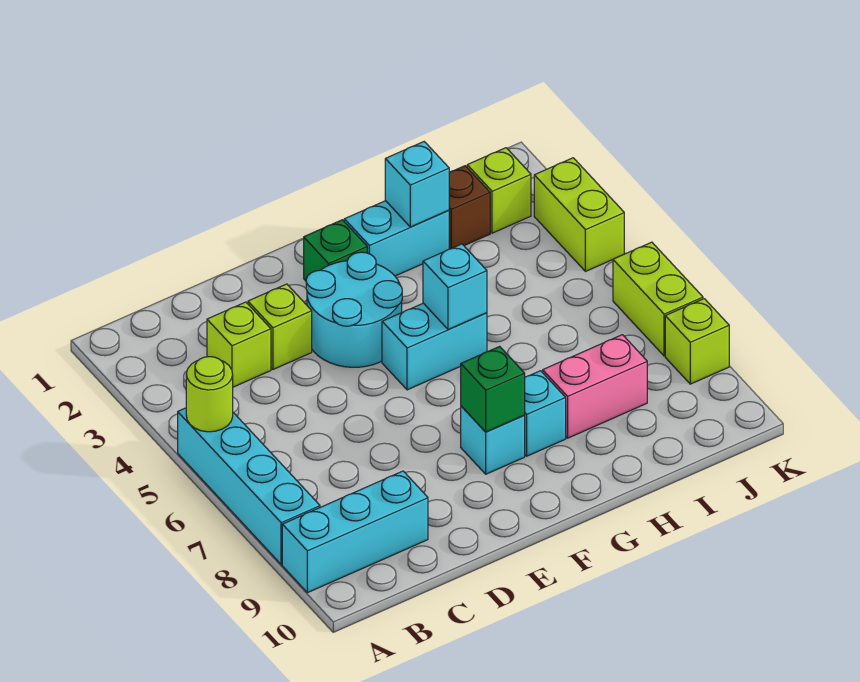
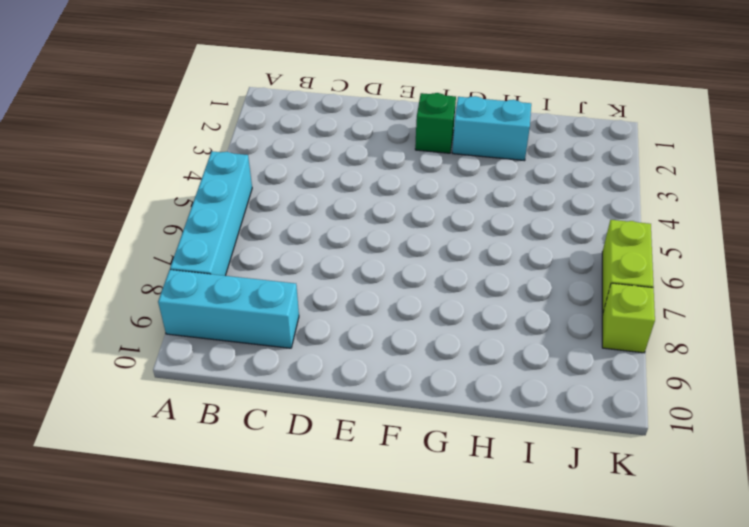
none -> lime 1x1 brick [207,302,271,387]
none -> lime 1x1 brick [248,284,312,369]
none -> cyan 2x2 round brick [306,252,402,367]

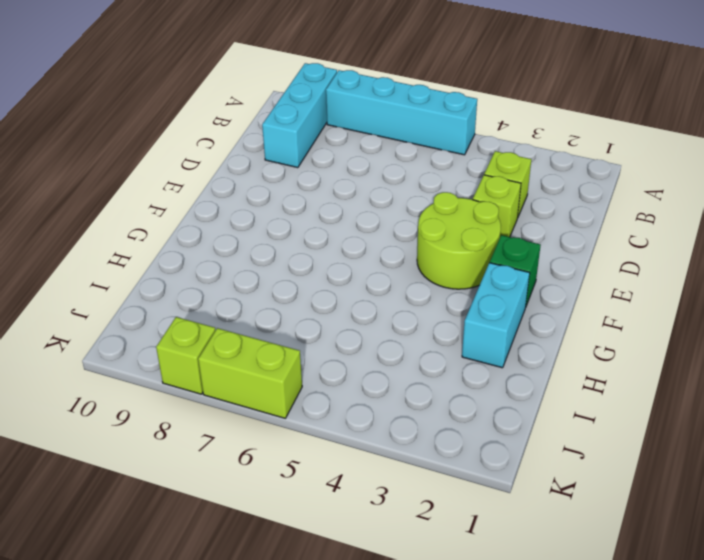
lime 2x2 round brick [417,192,501,289] -> cyan 2x2 round brick [306,252,402,367]
none -> cyan 1x2 brick [382,303,487,390]
none -> cyan 1x1 brick [461,406,525,474]
none -> cyan 1x1 brick [524,371,566,456]

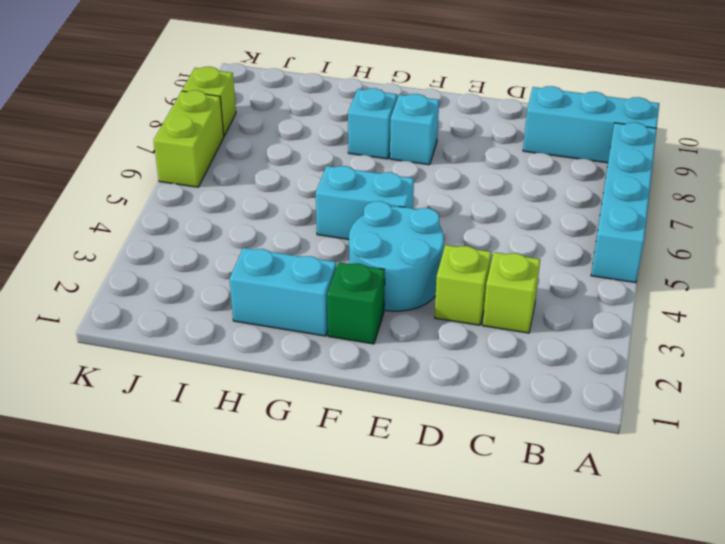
none -> pink 1x2 brick [542,335,647,438]
none -> brown 1x1 brick [449,166,490,249]
none -> lime 1x1 brick [467,148,531,233]

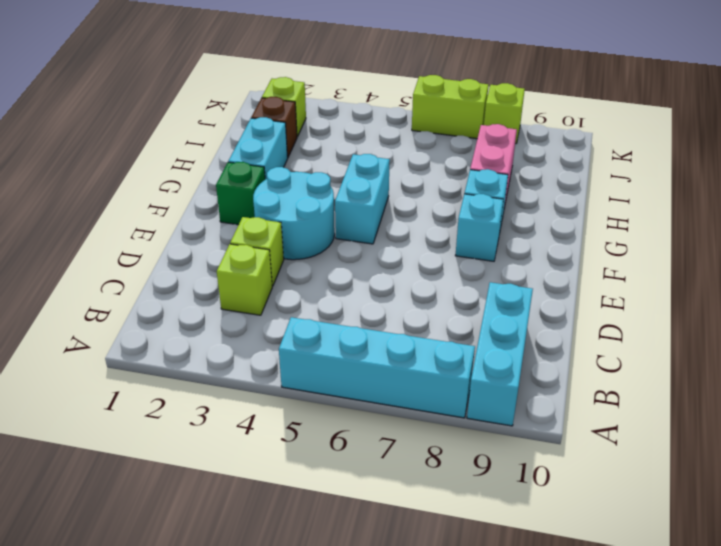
none -> lime 1x2 brick [534,158,624,272]
none -> lime 1x1 round brick [186,357,233,432]
none -> green 1x1 brick [461,346,525,432]

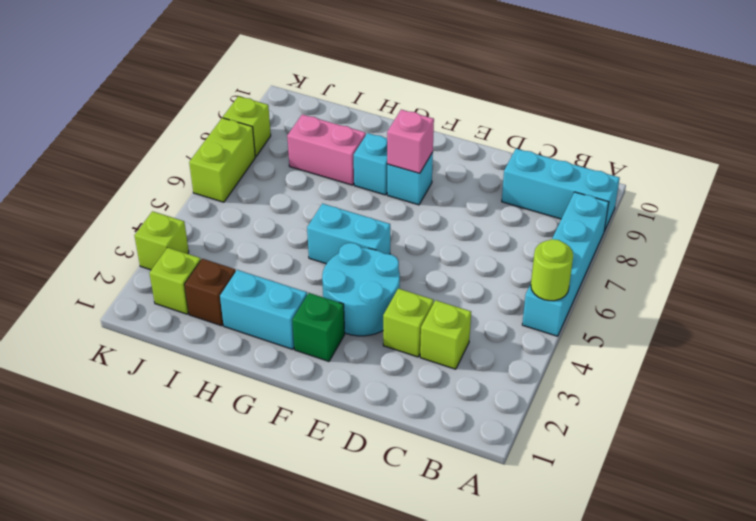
pink 1x1 brick [387,110,434,173] -> green 1x1 brick [461,346,525,432]
lime 1x1 brick [134,211,189,270] -> lime 1x2 brick [534,158,624,272]
none -> cyan 1x1 brick [423,244,487,329]
none -> cyan 1x1 brick [385,142,449,227]

